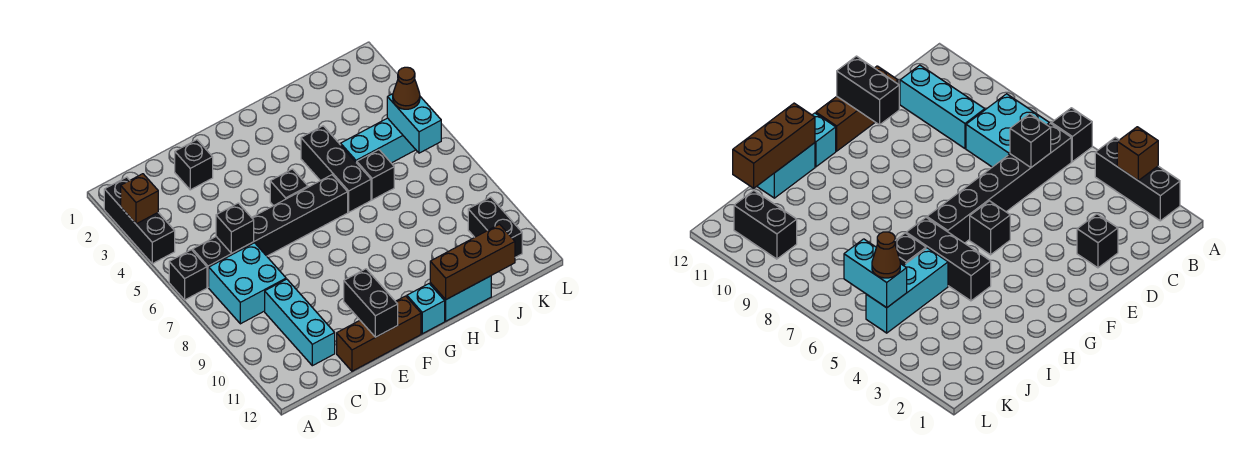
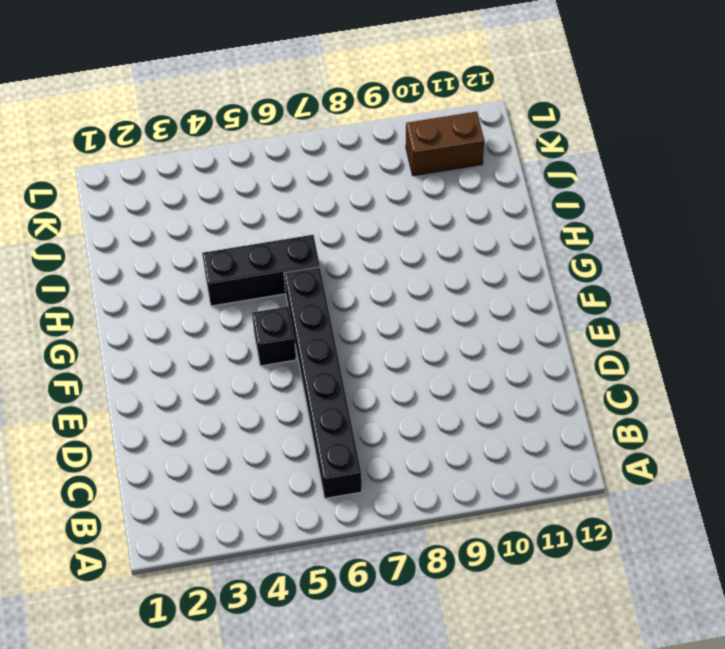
brown 1x2 brick [406,112,484,176] -> black 1x2 brick [468,197,522,257]
none -> black 1x3 brick [104,177,175,264]
none -> black 1x1 brick [169,250,207,300]
none -> cyan 2x2 brick [209,243,286,324]

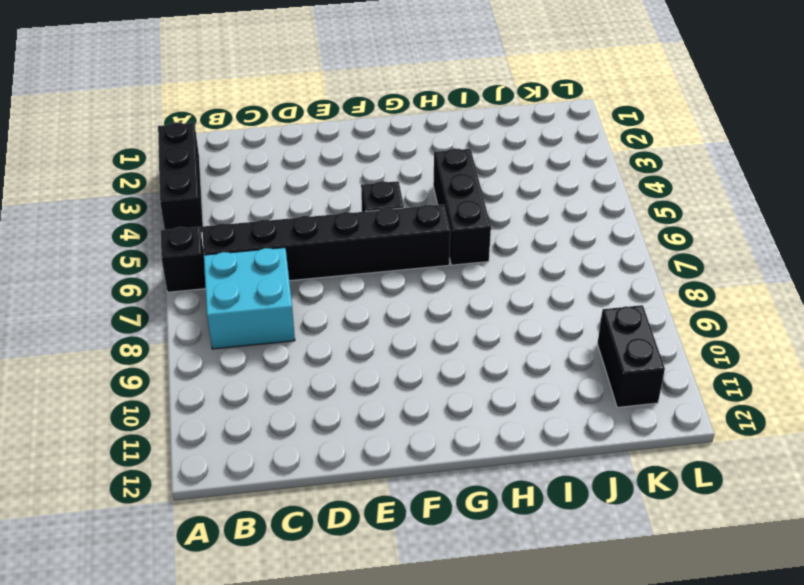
none -> cyan 1x3 brick [265,279,335,366]
none -> black 1x1 brick [175,140,213,190]
none -> brown 1x3 brick [337,296,421,371]

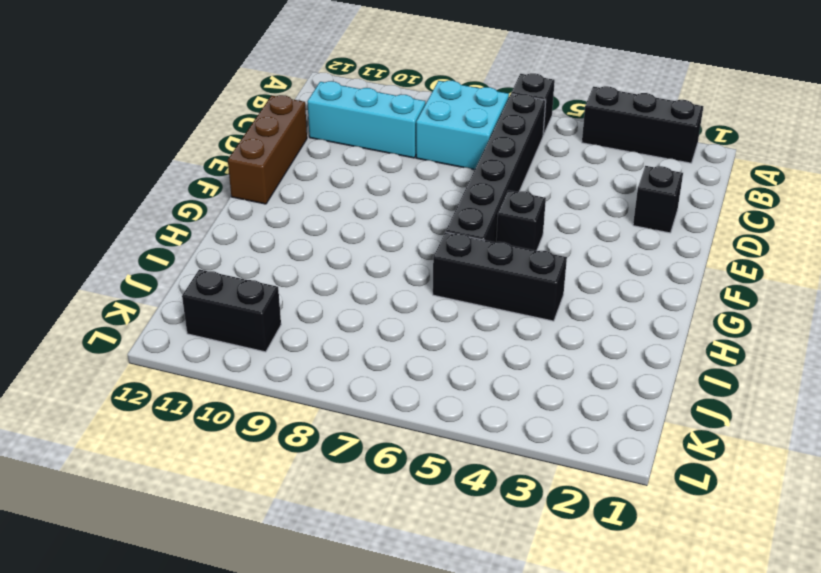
none -> cyan 1x1 brick [407,284,445,334]
none -> cyan 1x2 brick [430,276,491,321]
none -> cyan 1x3 brick [341,118,416,163]

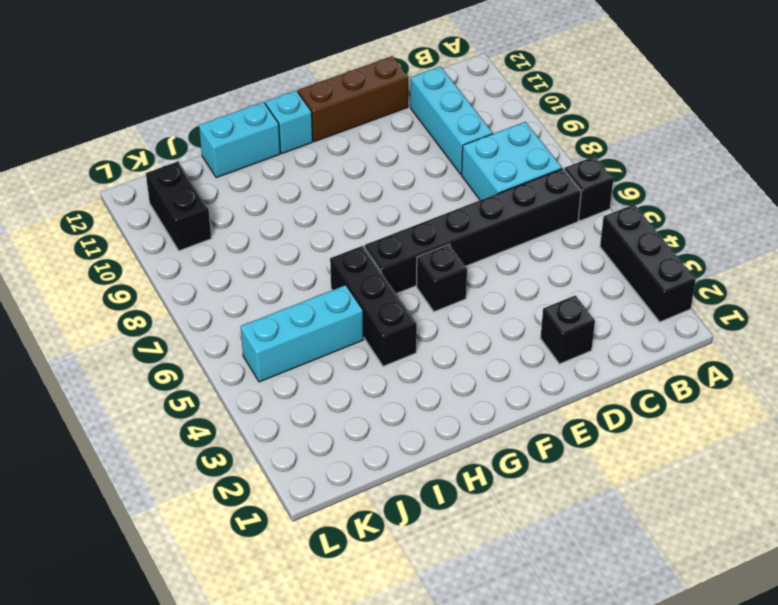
none -> black 1x1 brick [357,150,394,200]
none -> brown 1x1 brick [121,174,158,224]
none -> black 1x1 brick [216,203,254,253]

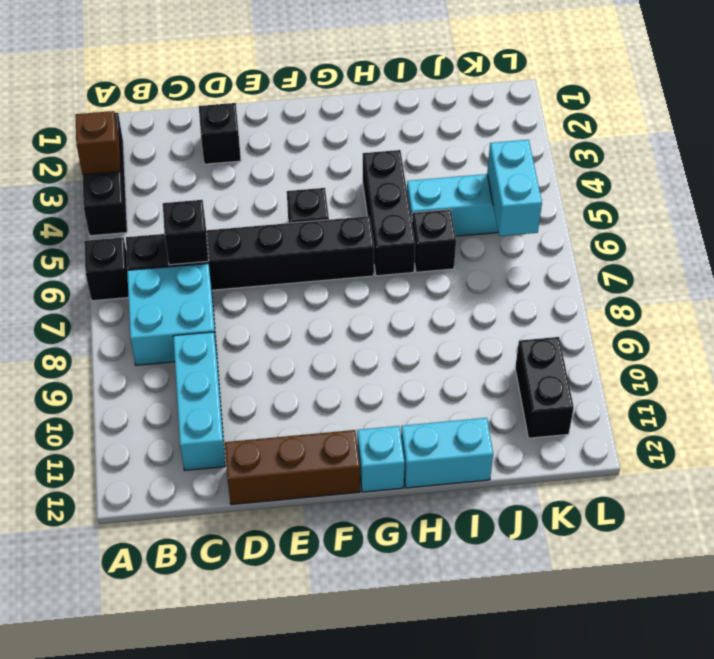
none -> black 1x2 brick [344,269,398,337]
none -> brown 1x3 brick [430,224,515,300]
none -> brown 1x1 cone [393,67,420,109]

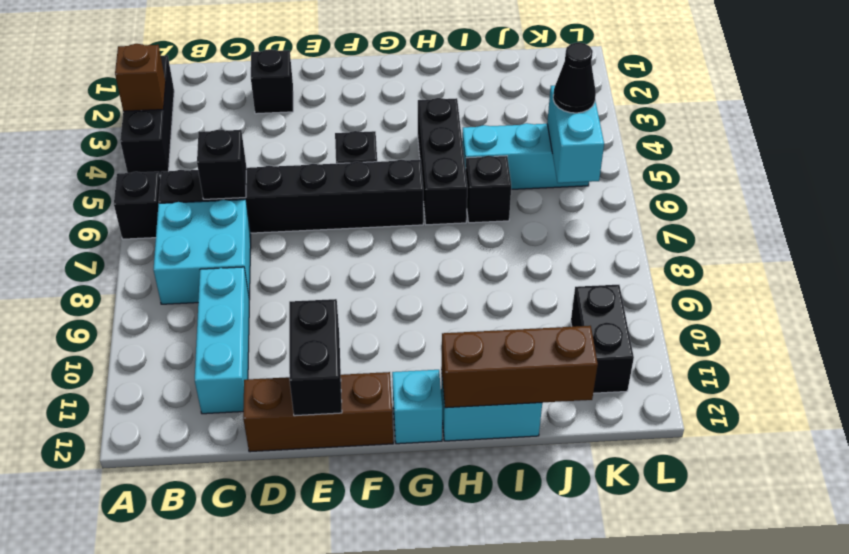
black 1x1 cone [553,43,596,113] -> brown 1x1 cone [393,67,420,109]

